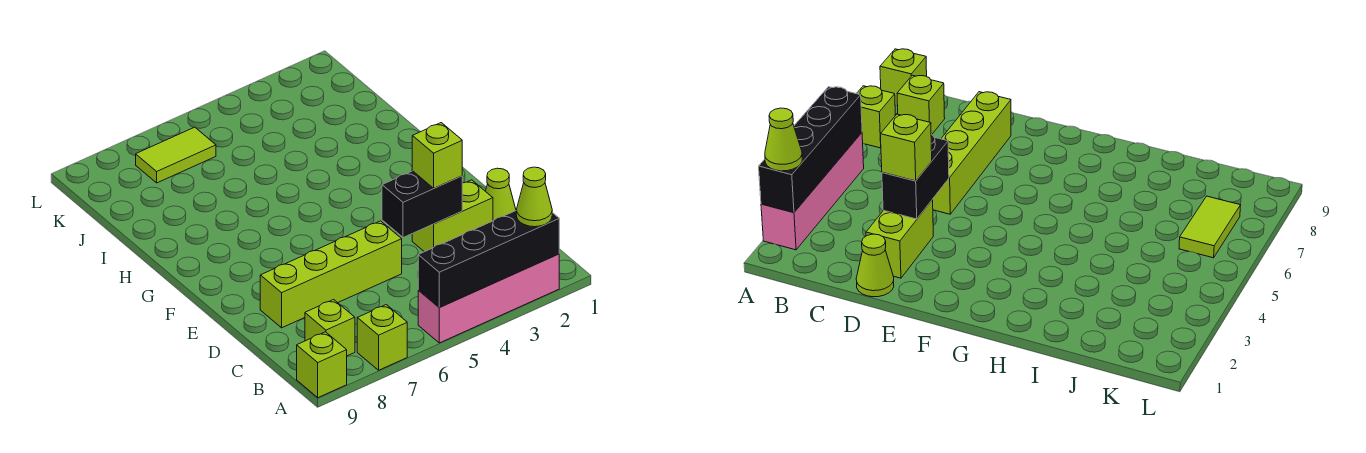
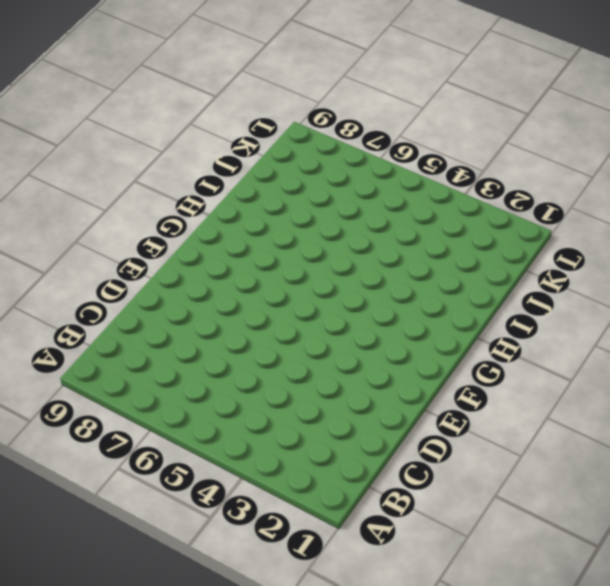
none -> pink 1x4 brick [418,254,559,343]
none -> lime 1x1 brick [357,305,407,370]
none -> lime 1x1 brick [297,332,347,398]

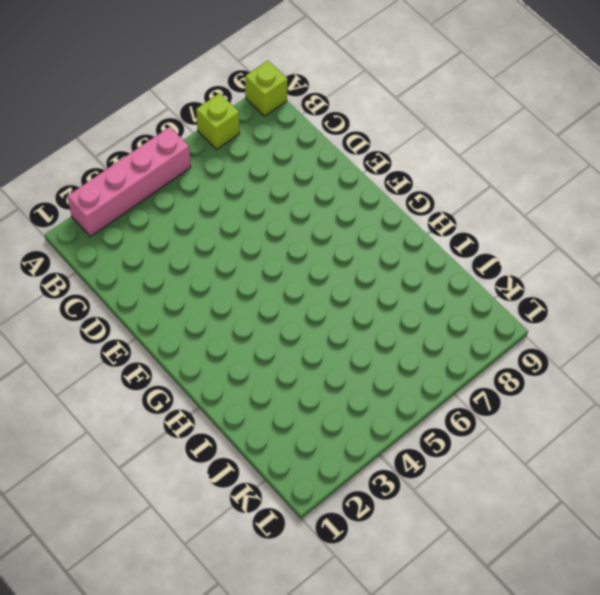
none -> lime 1x1 brick [305,300,355,356]
none -> lime 1x1 cone [486,168,516,221]
none -> lime 1x2 brick [412,180,493,252]

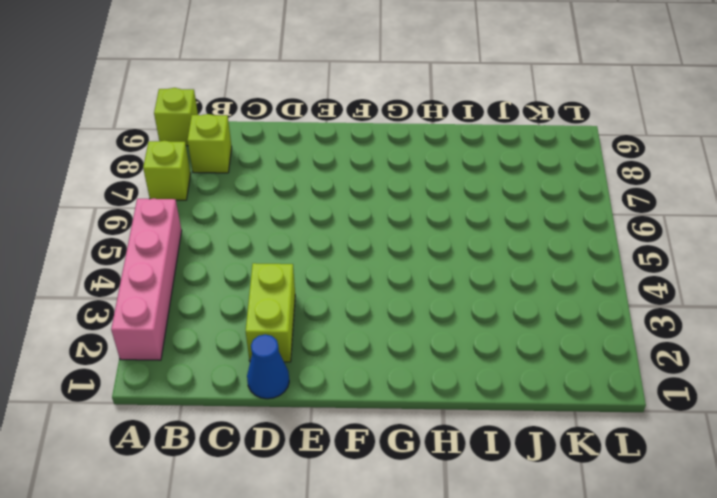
blue 1x1 cone [247,335,289,399] -> lime 1x1 cone [486,168,516,221]
none -> lime 1x4 brick [260,221,402,328]
none -> lime 1x2 tile [136,127,216,183]
none -> black 1x4 brick [418,211,559,307]

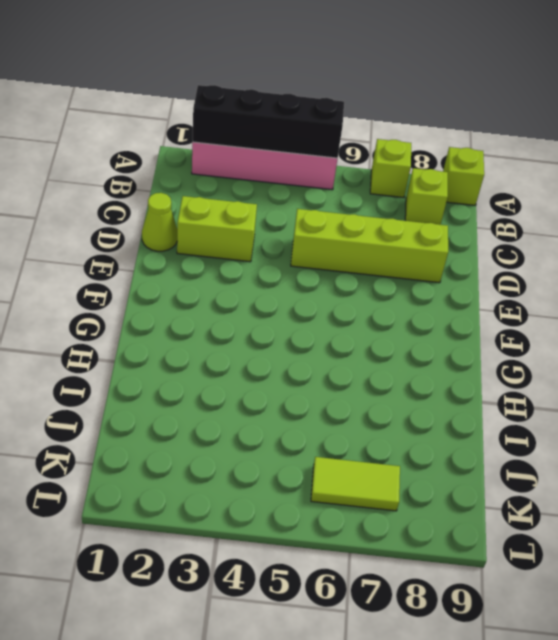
none -> black 1x2 brick [382,171,462,238]
none -> lime 1x1 cone [516,167,552,227]
none -> lime 1x1 brick [412,123,462,188]

